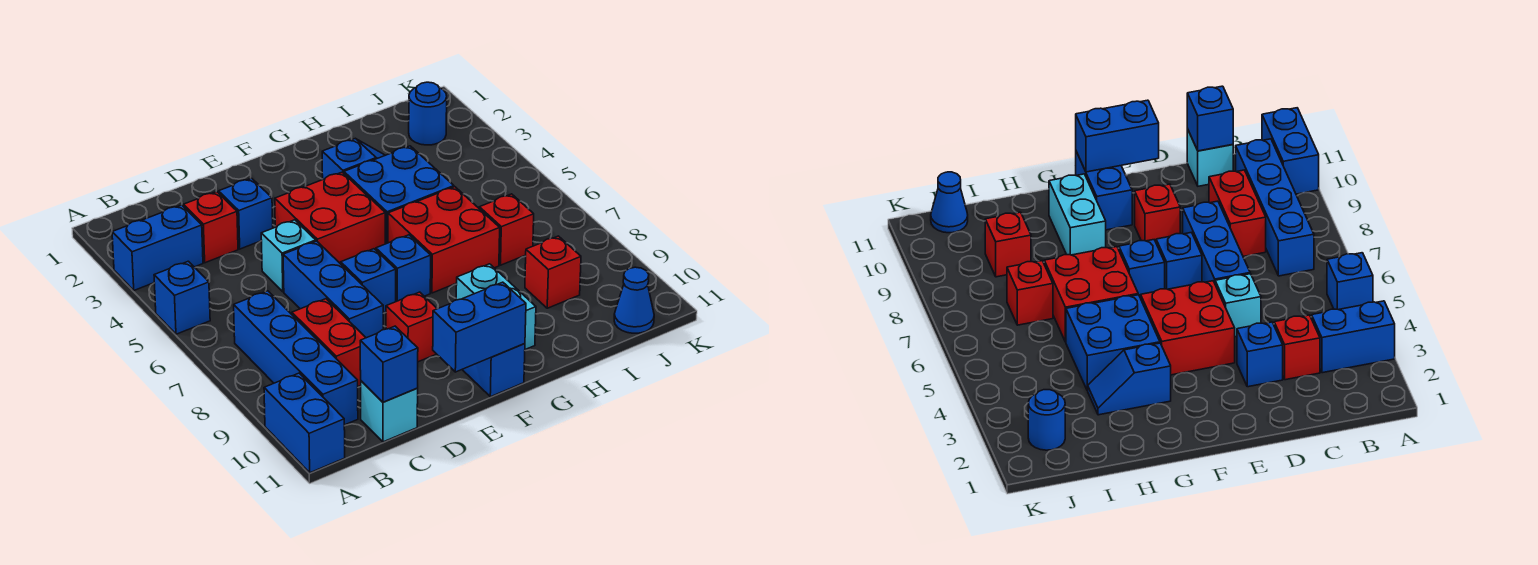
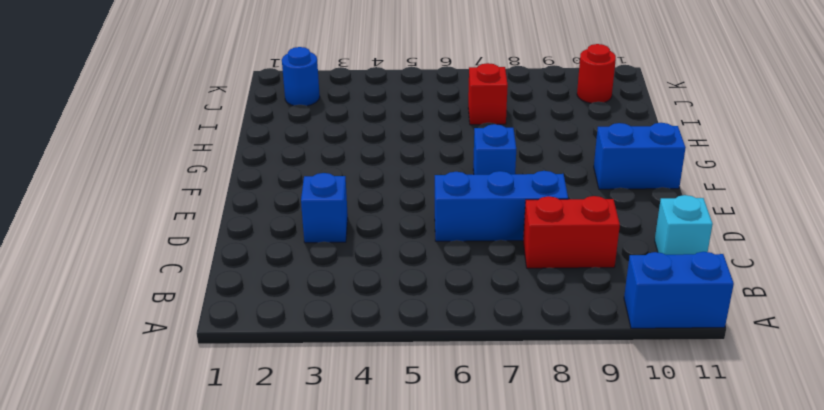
red 1x1 round brick [577,44,616,103] -> none
none -> blue 1x2 brick [112,205,203,290]
none -> blue 1x1 brick [154,261,210,334]
none -> blue 1x4 brick [234,291,358,425]

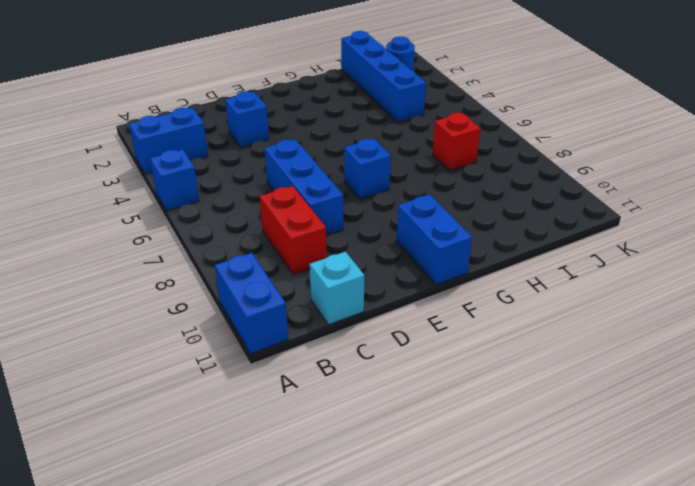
blue 1x4 brick [341,31,426,122] -> blue 1x4 brick moved to [234,291,358,425]
none -> red 1x1 brick [183,192,238,263]
none -> cyan 1x1 brick [261,220,316,292]
none -> red 2x2 brick [275,172,385,264]

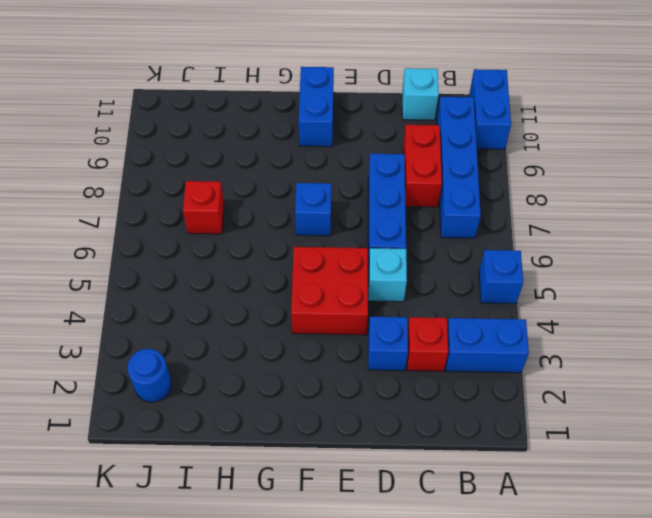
none -> blue 1x1 brick [341,249,396,313]
none -> red 1x1 brick [386,292,437,362]
none -> blue 1x2 slope [322,138,385,179]

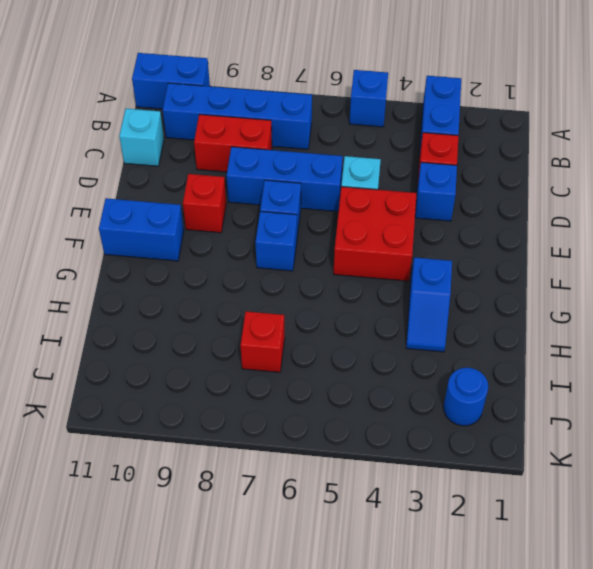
none -> blue 2x2 brick [344,146,454,244]
none -> red 2x2 brick [388,187,500,293]
none -> cyan 1x2 brick [456,264,536,350]

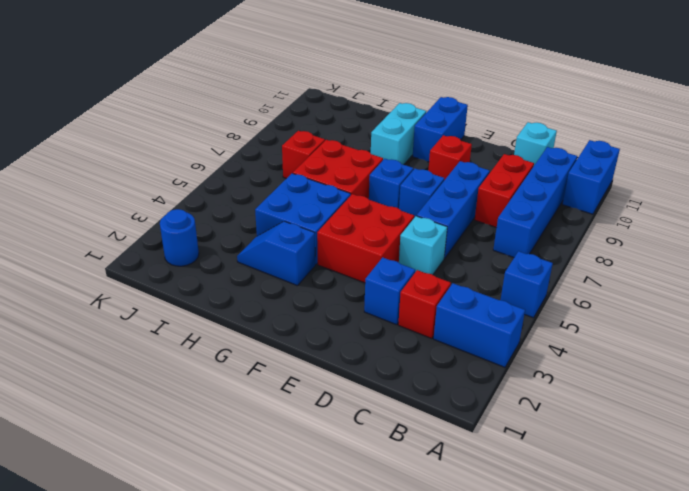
none -> red 1x1 brick [525,236,581,308]
none -> blue 1x1 cone [614,267,654,333]
none -> blue 1x1 brick [360,326,418,402]

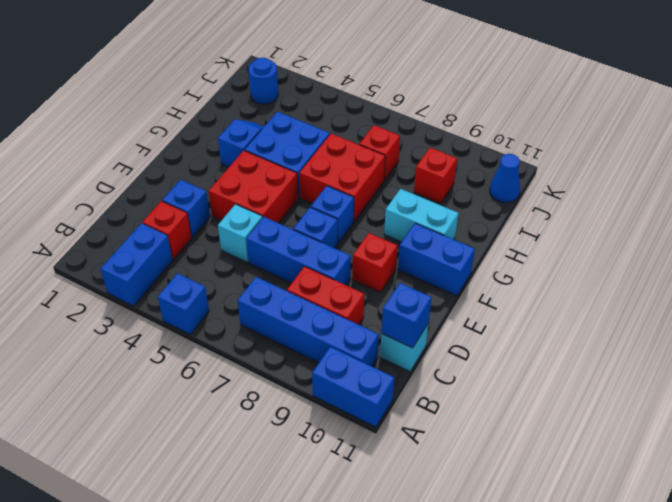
none -> blue 1x2 brick [433,282,526,372]

